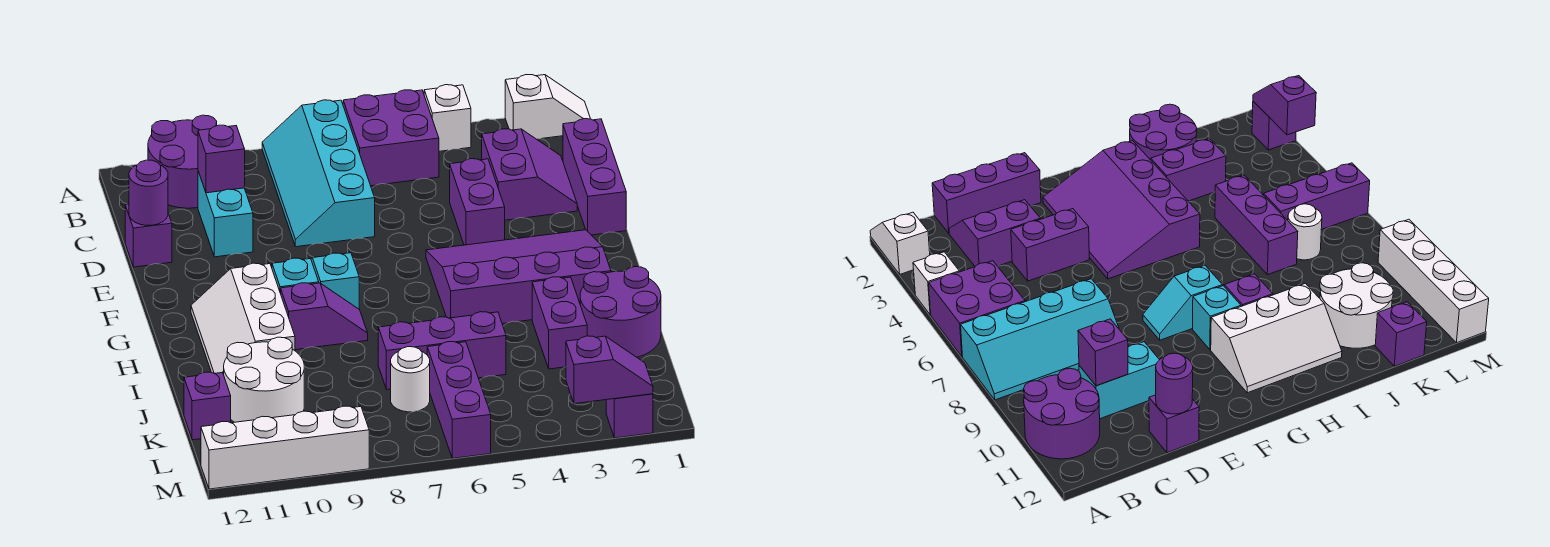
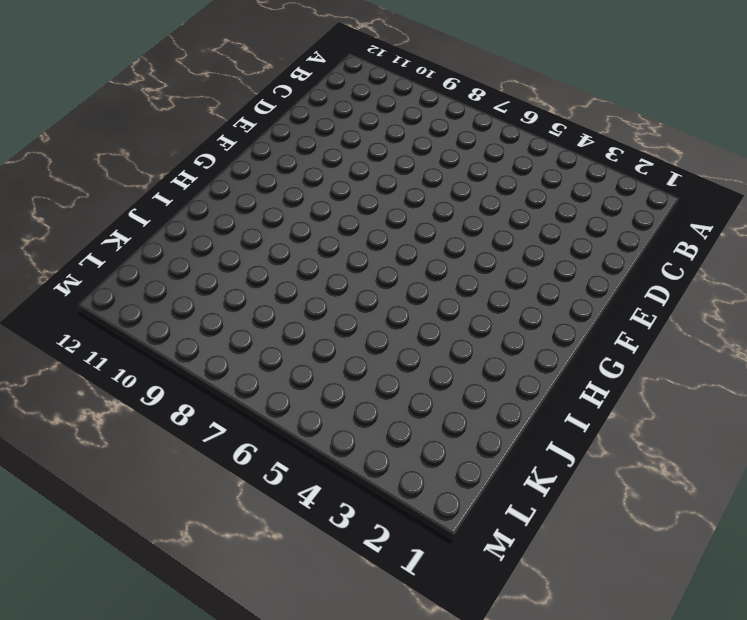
none -> white 1x2 slope [505,75,590,139]
none -> white 1x1 brick [424,85,471,151]
none -> purple 2x2 brick [343,90,439,186]

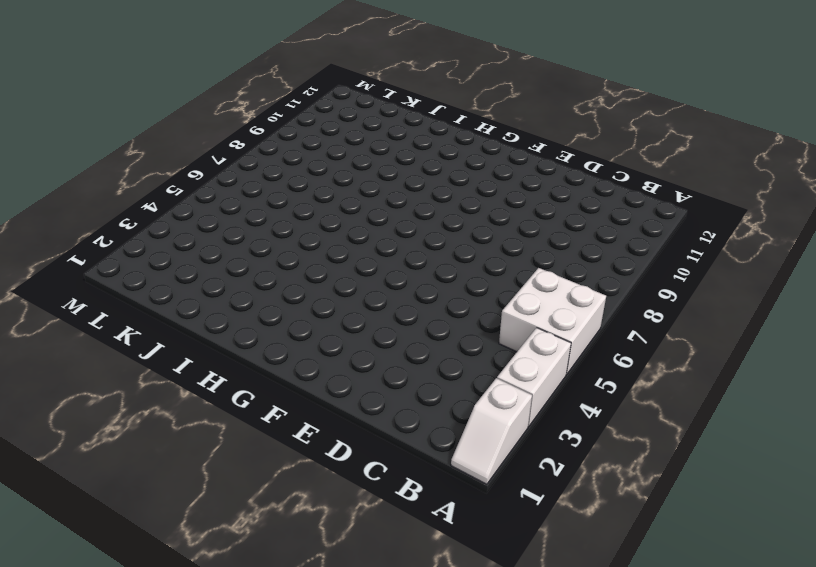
white 1x2 brick [497,328,571,427] -> white 1x1 brick [424,85,471,151]
white 2x2 brick [499,268,606,375] -> purple 2x2 brick [343,90,439,186]
none -> cyan 2x4 slope [262,100,375,247]
none -> purple 2x2 round brick [148,115,217,208]
none -> purple 1x3 brick [563,119,626,235]

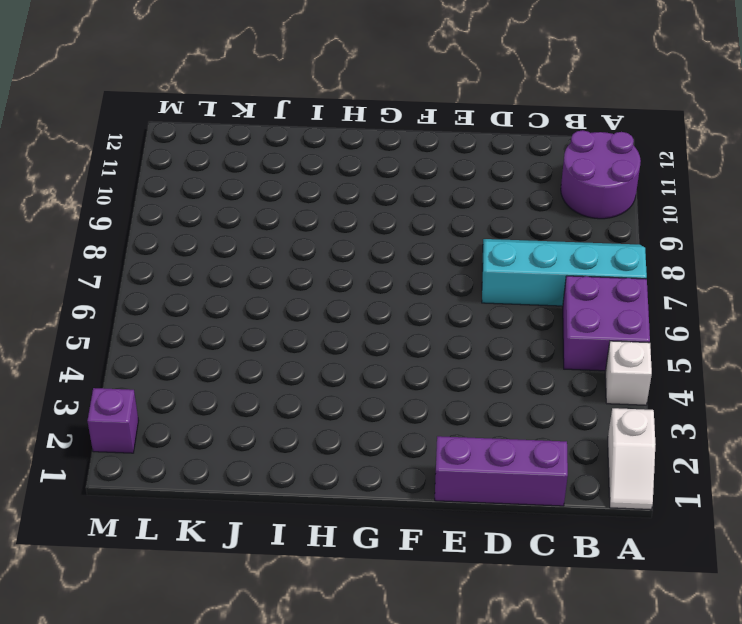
none -> purple 2x2 slope [482,129,577,220]
none -> cyan 1x2 brick [198,171,253,257]
none -> purple 1x2 brick [450,159,505,245]

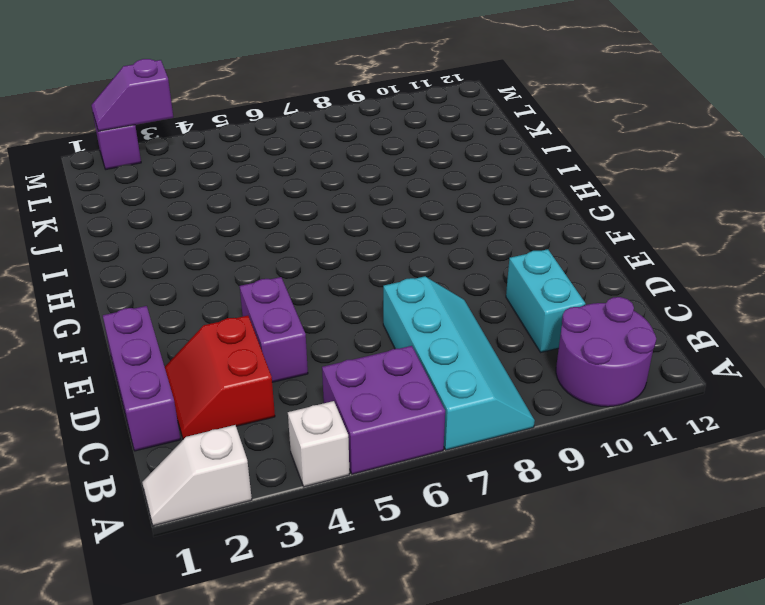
red 2x2 slope [165,316,275,439] -> purple 2x2 slope [482,129,577,220]
none -> purple 1x1 brick [125,204,172,267]
none -> purple 3x4 slope [426,230,611,324]
none -> cyan 1x2 slope [311,253,359,309]

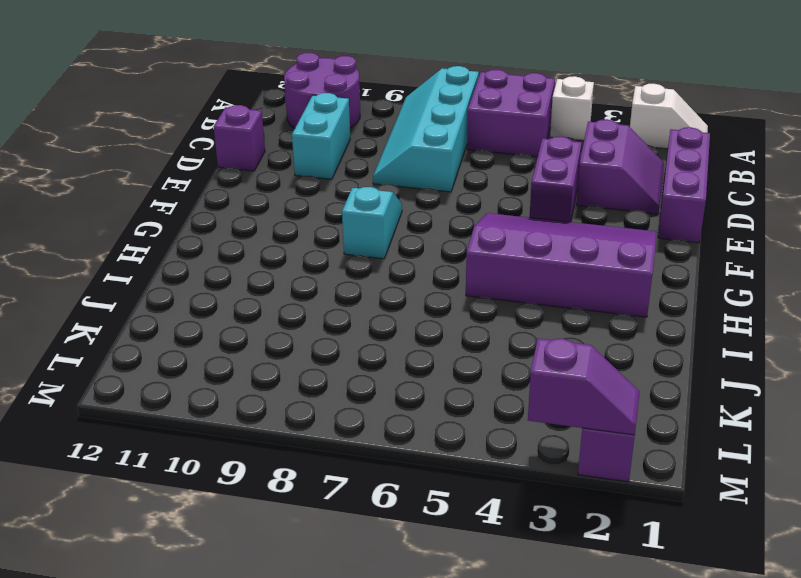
none -> cyan 1x1 brick [272,258,319,293]
none -> white 2x3 slope [191,263,295,374]
none -> purple 1x2 slope [281,283,368,350]

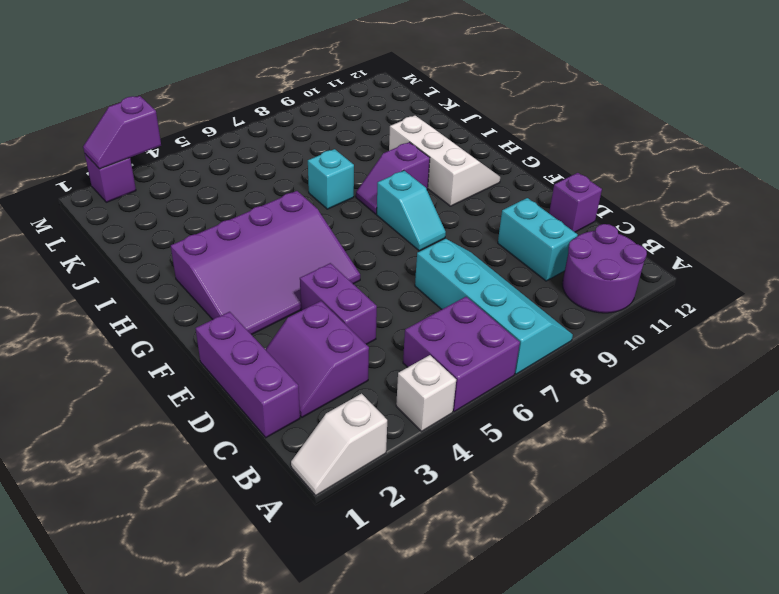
cyan 1x1 brick [308,149,354,209] -> cyan 1x1 brick moved to [272,258,319,293]
none -> purple 2x2 round brick [580,267,661,357]
none -> purple 1x2 brick [532,277,587,369]
none -> purple 1x3 brick [378,312,506,389]

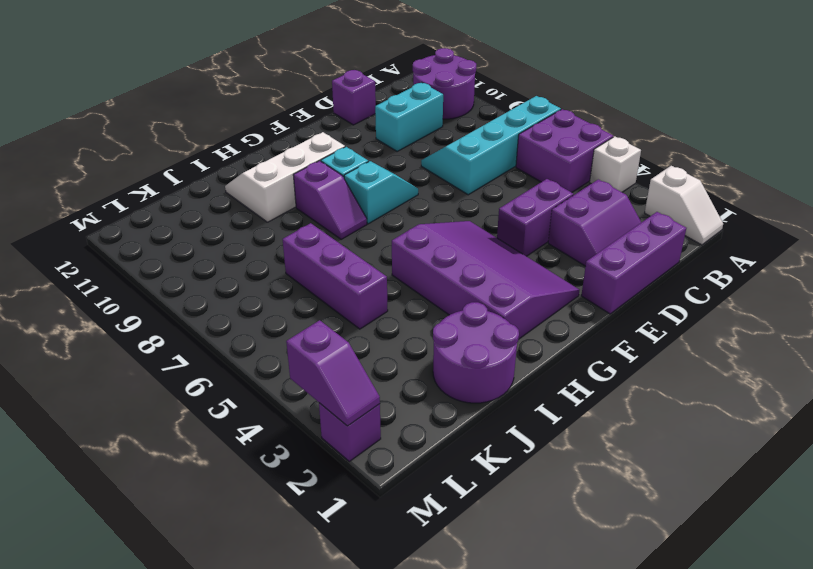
none -> purple 1x2 brick [532,277,587,369]
none -> white 2x2 round brick [224,337,304,422]
none -> purple 1x3 brick [427,342,491,458]

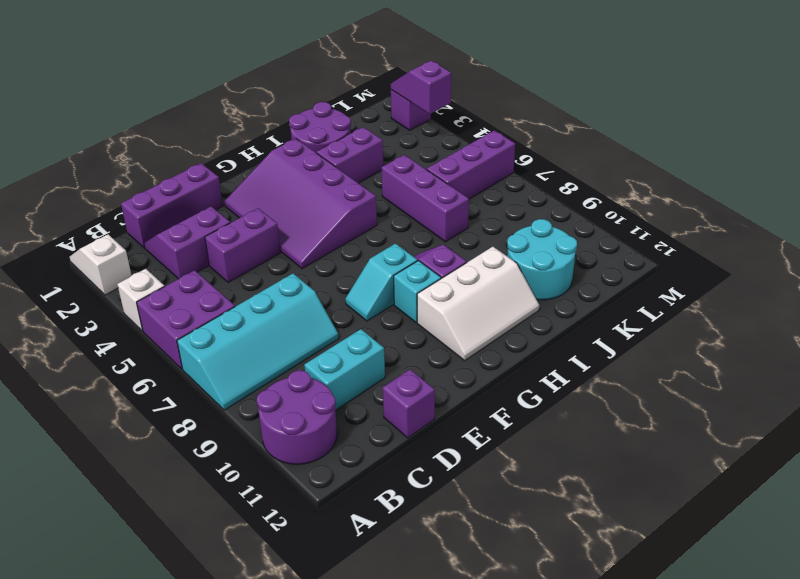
cyan 2x2 round brick [507,219,577,300] -> white 2x2 round brick [224,337,304,422]
none -> white 1x1 round brick [391,347,430,412]
none -> purple 1x1 brick [184,372,231,440]
none -> white 1x4 brick [201,406,369,489]

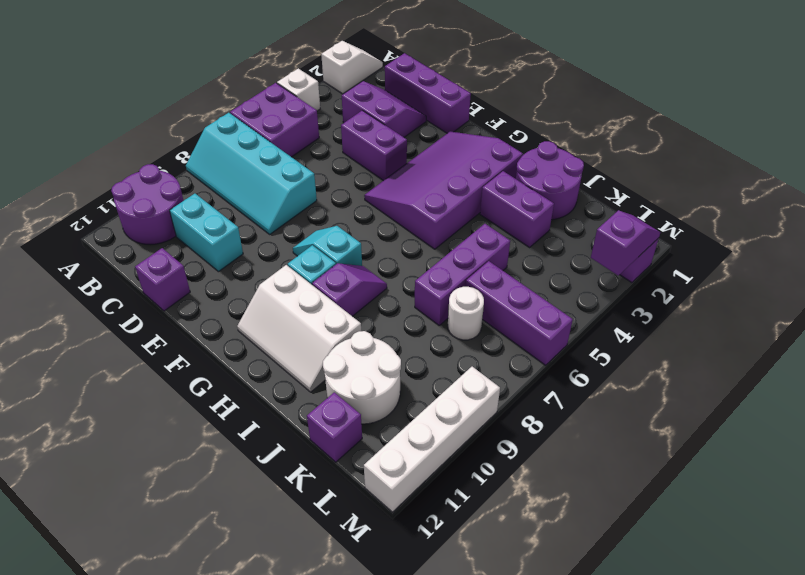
none -> purple 1x1 brick [198,125,245,193]
none -> purple 1x1 round brick [129,160,168,226]

